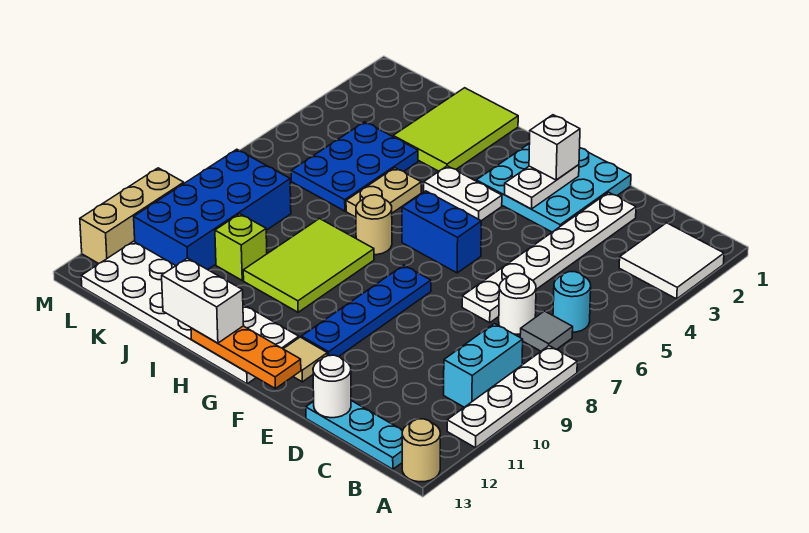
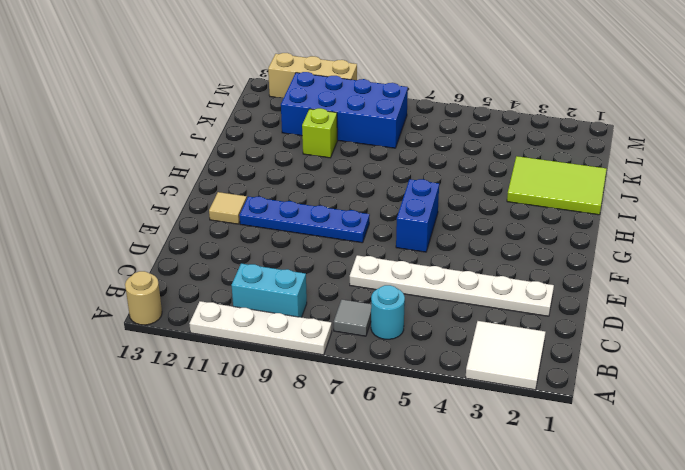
none -> cyan 1x3 plate [306,401,403,469]
none -> white 1x1 round brick [499,274,536,334]
none -> cyan 3x3 plate [476,143,631,232]

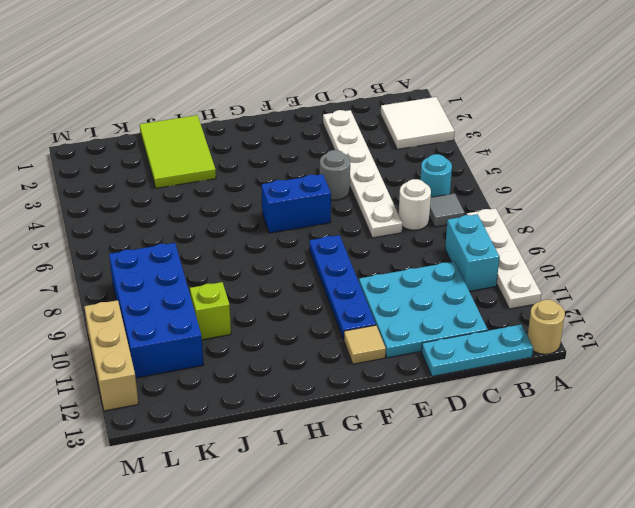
cyan 3x3 plate [359,262,488,358] -> cyan 3x3 plate moved to [476,143,631,232]
grey 1x1 round brick [320,150,350,200] -> none
none -> white 1x2 plate [424,166,502,221]
none -> white 2x6 plate [81,241,299,384]
none -> tan 1x1 round brick [356,195,392,255]

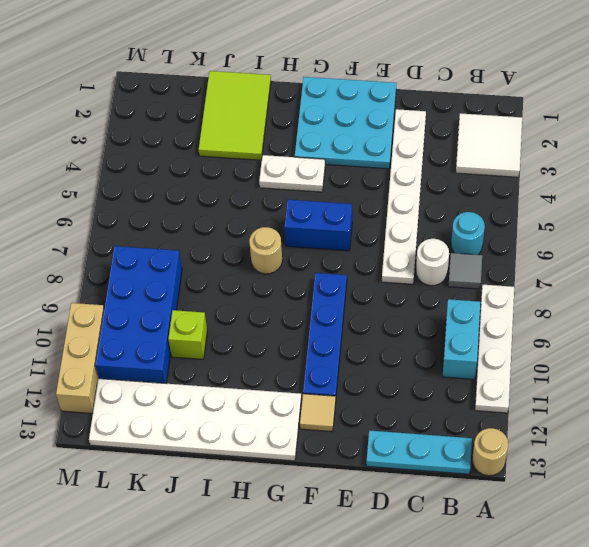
none -> lime 2x3 tile [243,219,374,312]
none -> tan 1x2 plate [346,168,421,217]
none -> blue 2x3 plate [291,122,418,211]

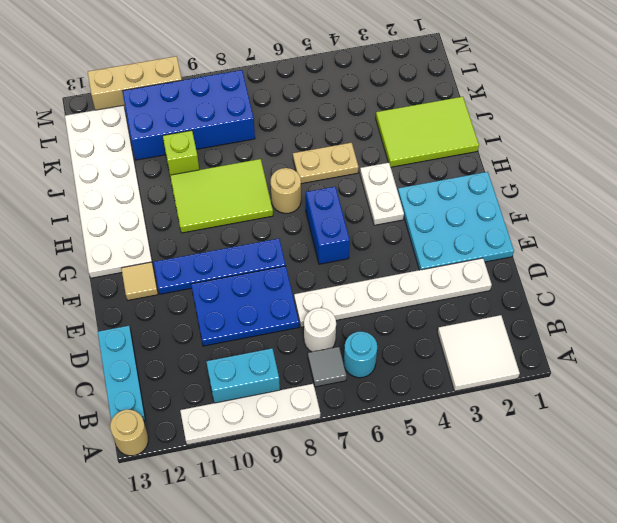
blue 2x3 plate [191,266,299,346] -> blue 2x3 plate moved to [291,122,418,211]
none -> white 1x1 round brick [313,355,351,418]
none -> white 1x2 plate [505,165,579,209]
none -> orange 1x3 plate [191,326,301,389]

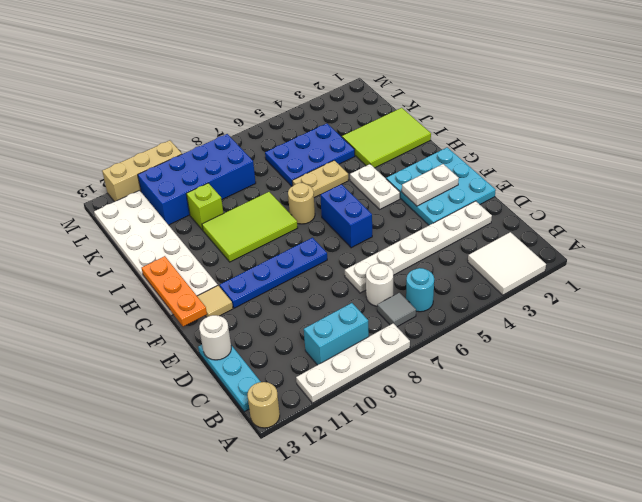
none -> white 1x1 brick [529,115,580,180]
none -> white 1x2 brick [162,258,244,343]

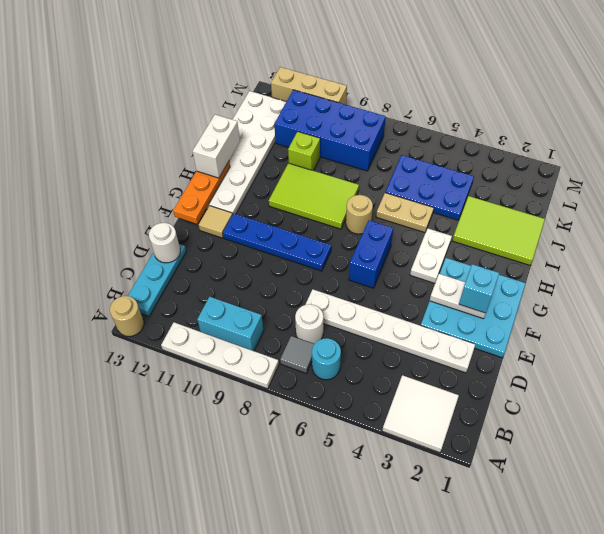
cyan 1x1 brick [459,264,499,313] -> white 1x1 brick [529,115,580,180]

